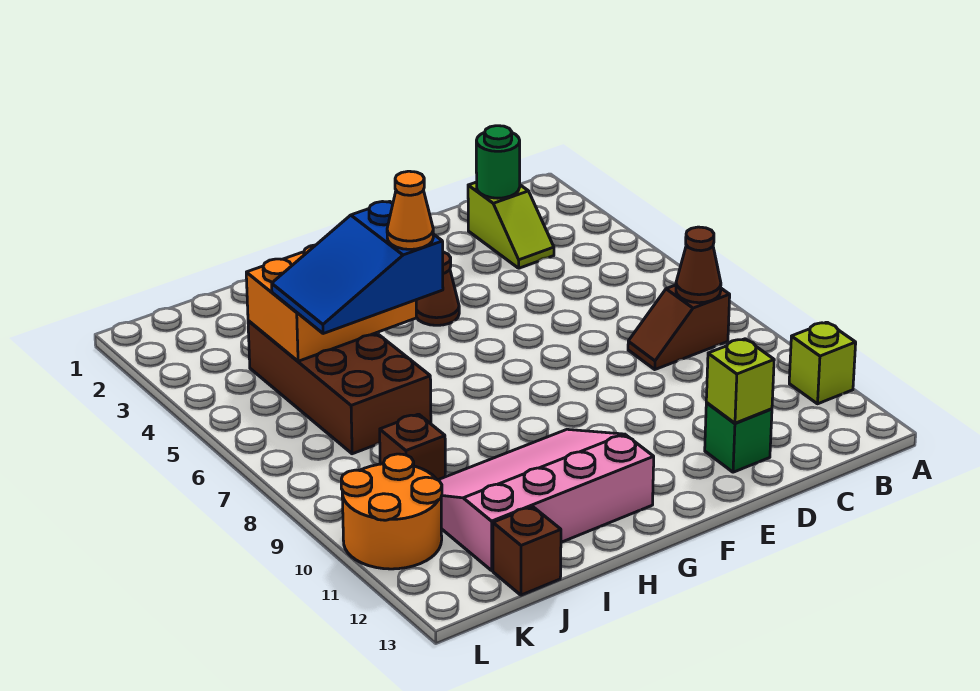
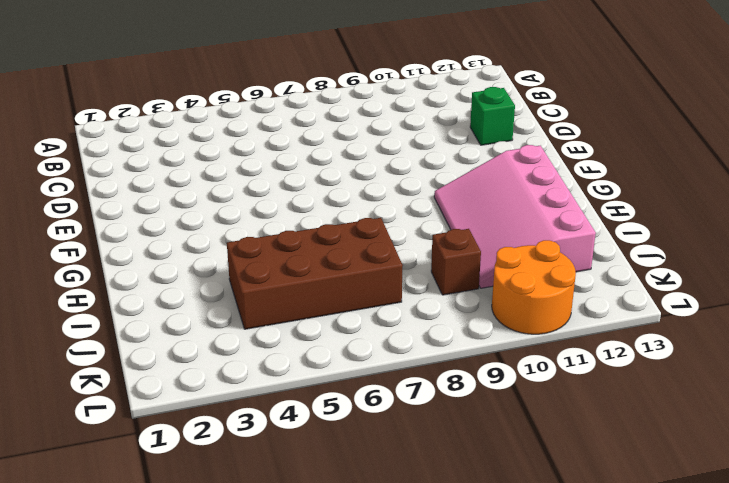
none -> lime 1x1 brick [789,322,856,404]
none -> brown 1x2 slope [628,285,730,369]
none -> lime 1x2 slope [468,182,554,268]

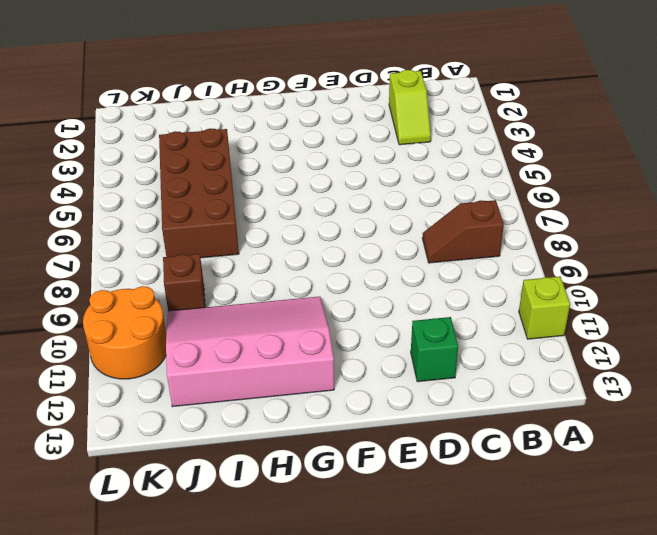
none -> brown 1x1 cone [416,252,459,325]
none -> brown 1x1 brick [493,507,561,595]
none -> brown 1x1 cone [676,227,721,303]

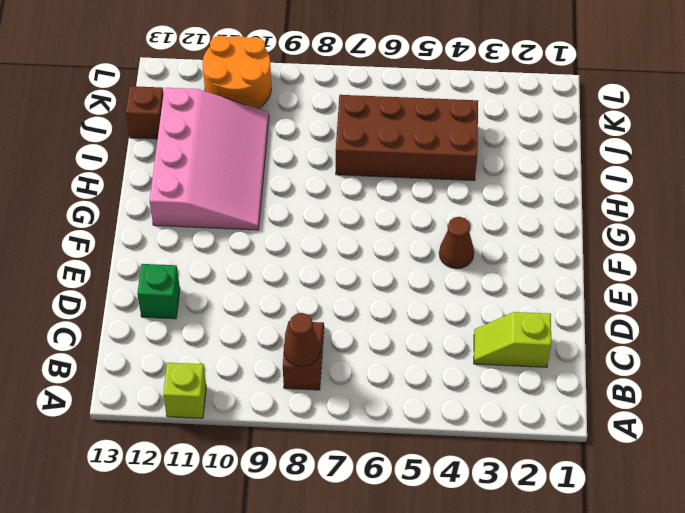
none -> brown 1x1 brick [380,414,445,480]
none -> green 1x1 round brick [476,126,520,198]
none -> lime 1x1 brick [706,339,774,423]

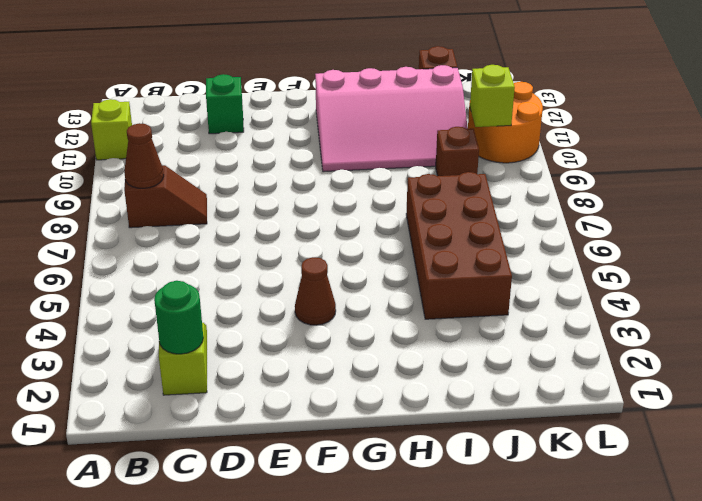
lime 1x1 brick [470,65,515,127] -> lime 1x1 brick moved to [706,339,774,423]
none -> orange 2x3 brick [246,245,416,361]
none -> blue 2x3 slope [272,201,443,334]
none -> orange 1x1 cone [387,171,433,249]

